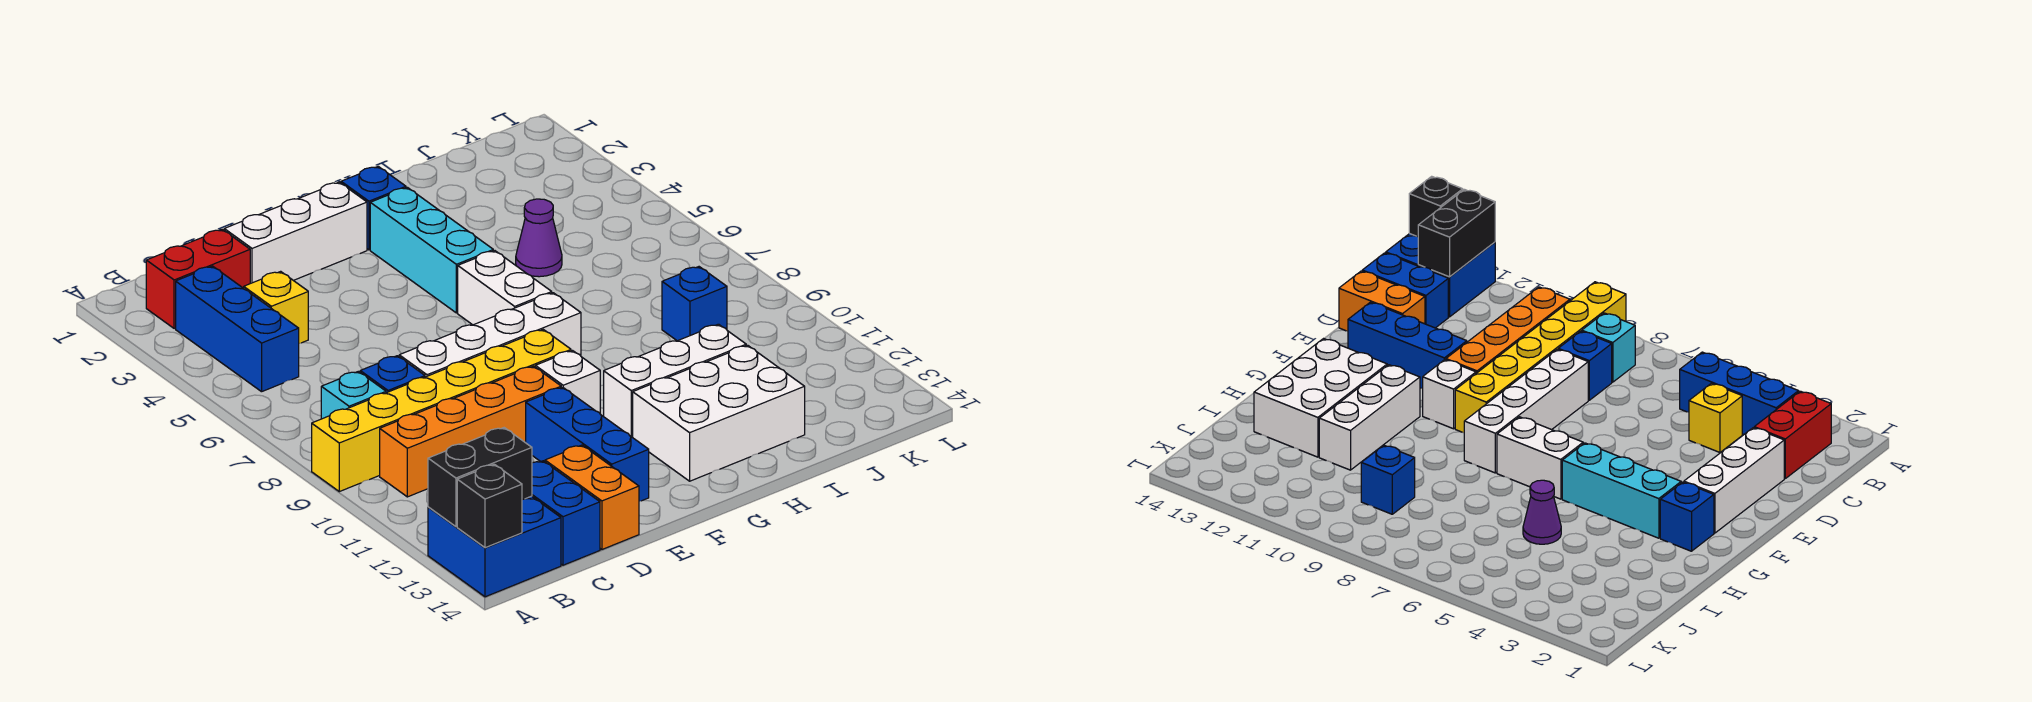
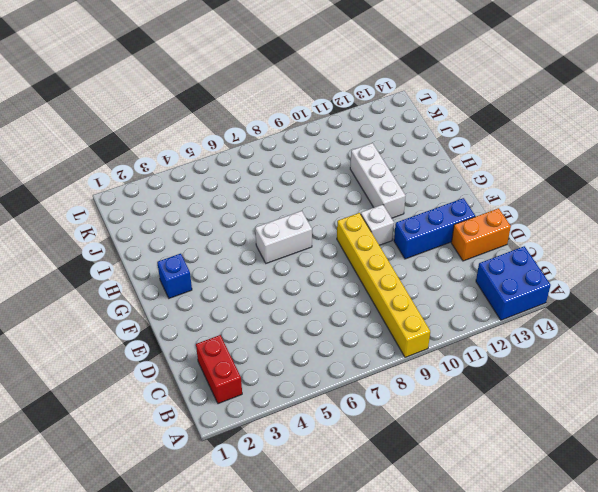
none -> blue 1x3 brick [176,266,299,392]
none -> cyan 1x1 brick [321,371,386,419]
none -> orange 1x4 brick [380,366,561,497]

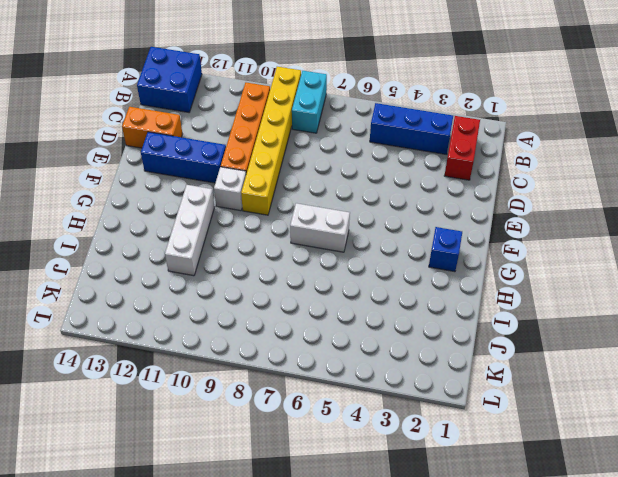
cyan 1x2 brick [292,71,327,133] -> cyan 1x1 brick [321,371,386,419]
none -> yellow 1x1 brick [244,271,308,343]
none -> blue 1x1 brick [360,356,425,393]
none -> blue 1x2 brick [532,461,600,565]

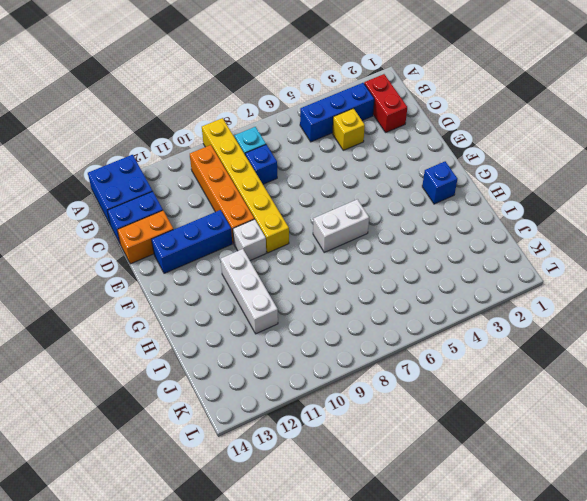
none -> white 1x3 brick [224,182,367,283]
none -> white 1x4 brick [399,293,581,377]
none -> cyan 1x3 brick [370,187,493,313]

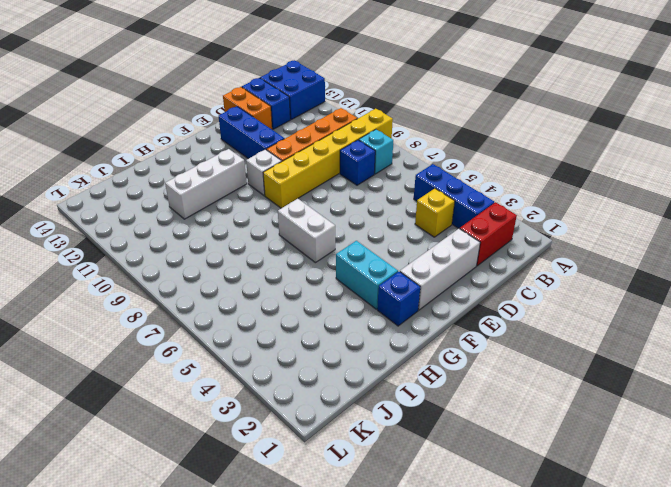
cyan 1x2 brick [336,241,398,309] -> cyan 1x3 brick [370,187,493,313]
none -> white 1x4 brick [399,293,581,377]
none -> white 2x3 brick [633,345,805,481]
none -> purple 1x1 cone [516,199,562,277]

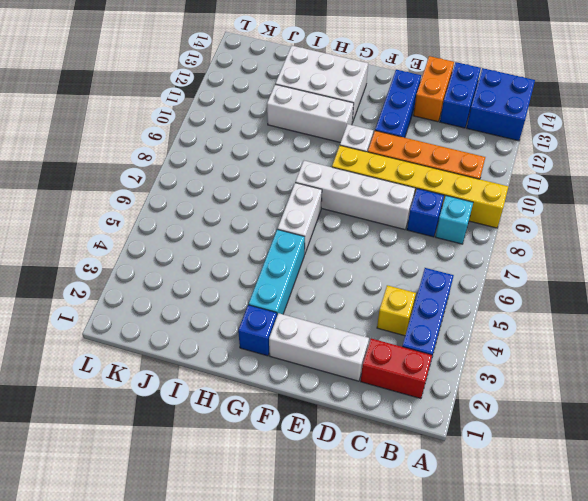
none -> purple 1x1 cone [516,199,562,277]
none -> blue 1x1 brick [662,267,727,341]
none -> black 1x2 brick [428,428,532,527]

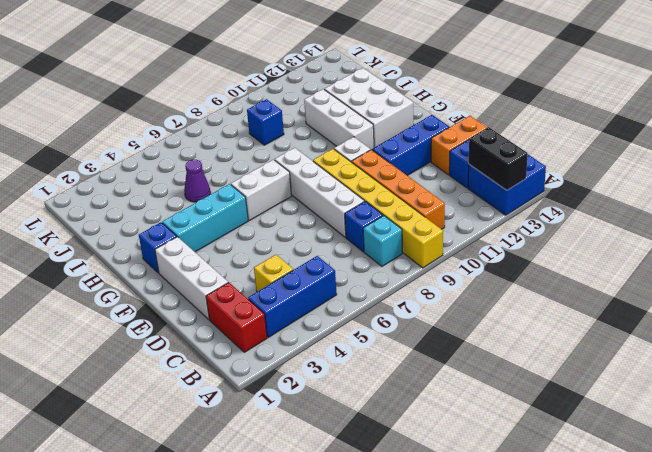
none -> black 1x1 brick [457,464,522,548]

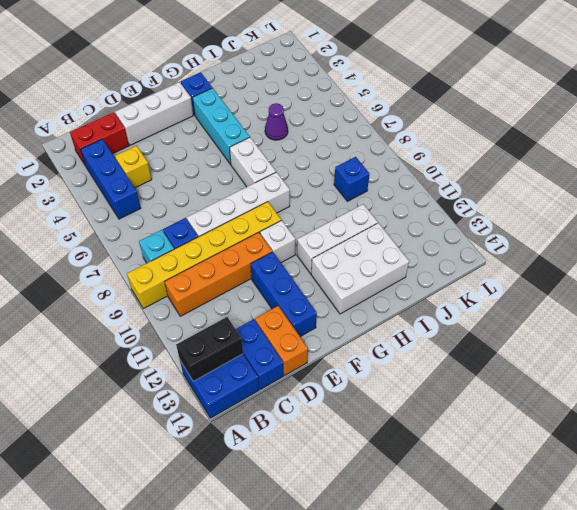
none -> black 1x1 brick [457,464,522,548]

